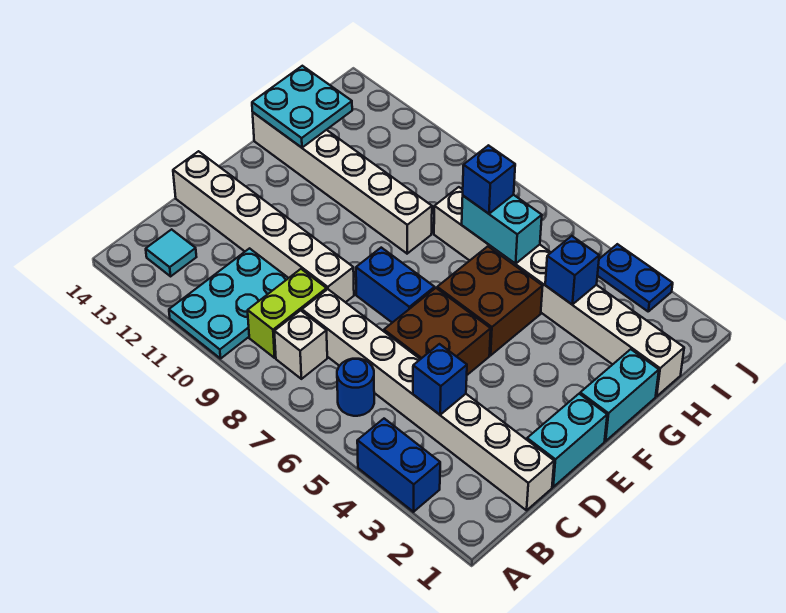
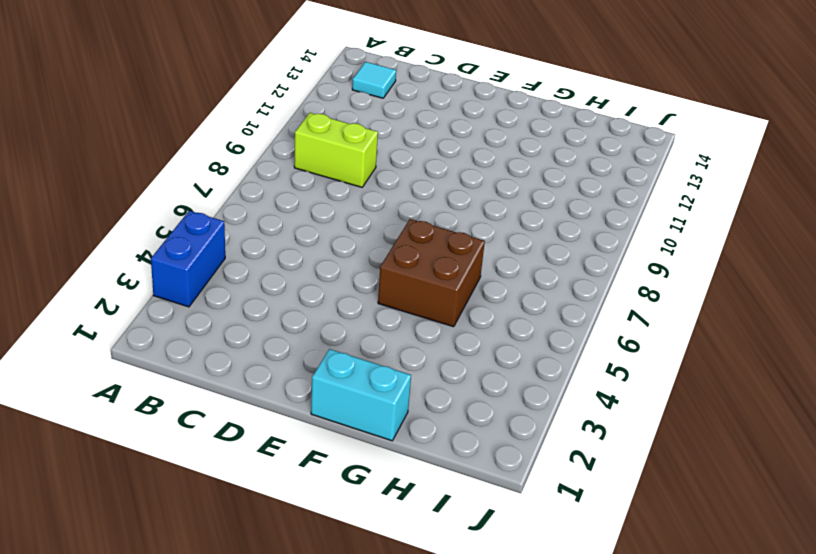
none -> cyan 2x3 plate [169,248,288,359]
none -> blue 1x1 round brick [337,359,374,416]
none -> white 1x1 brick [274,310,327,379]

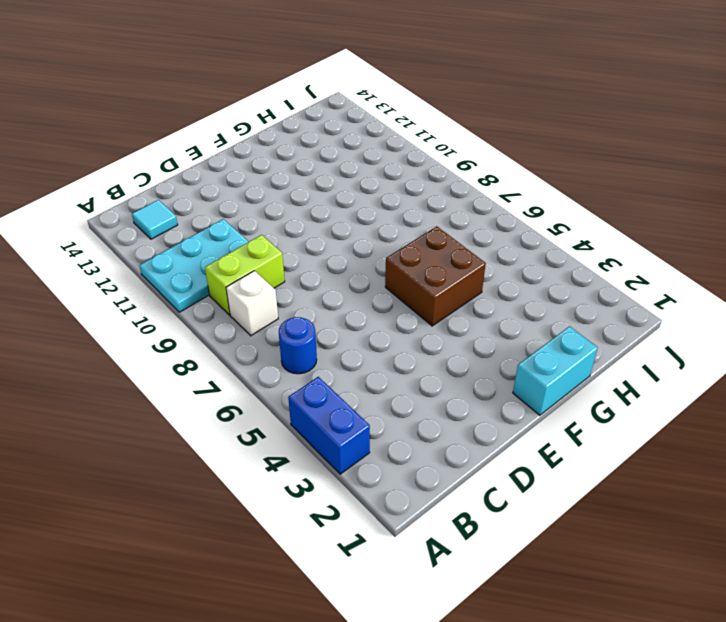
none -> white 1x8 brick [302,289,554,510]
none -> cyan 1x2 brick [527,394,607,487]
none -> brown 2x2 brick [384,288,491,375]

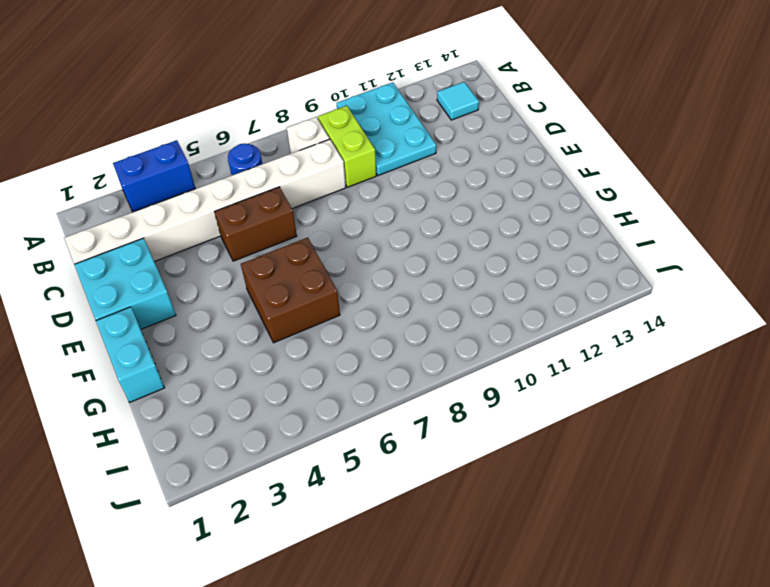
cyan 2x2 brick [74,238,176,329] -> cyan 1x2 brick [527,394,607,487]
brown 1x2 brick [215,187,297,261] -> brown 2x2 brick [384,288,491,375]
none -> white 1x6 brick [173,151,354,302]
none -> blue 1x2 brick [356,248,435,323]
none -> white 1x6 brick [253,113,432,254]

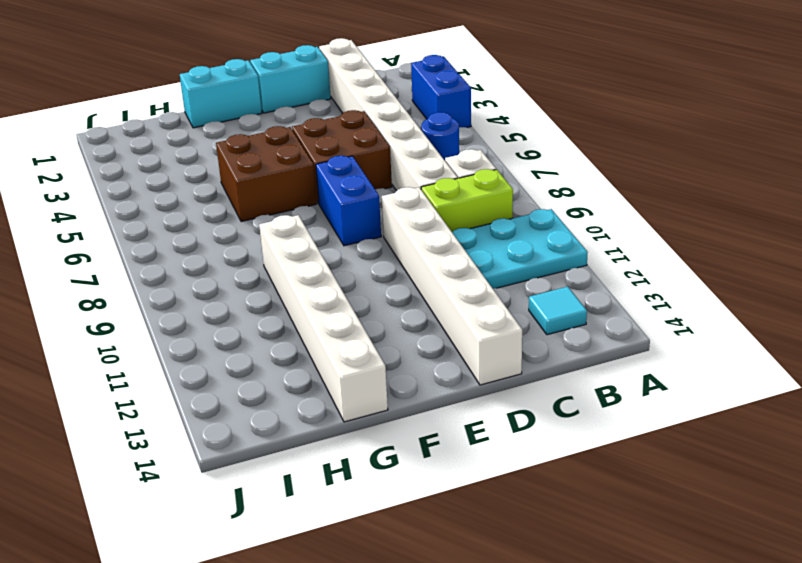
none -> white 1x8 brick [434,187,684,396]
none -> blue 1x2 plate [597,244,673,311]
none -> blue 1x1 brick [413,344,467,415]

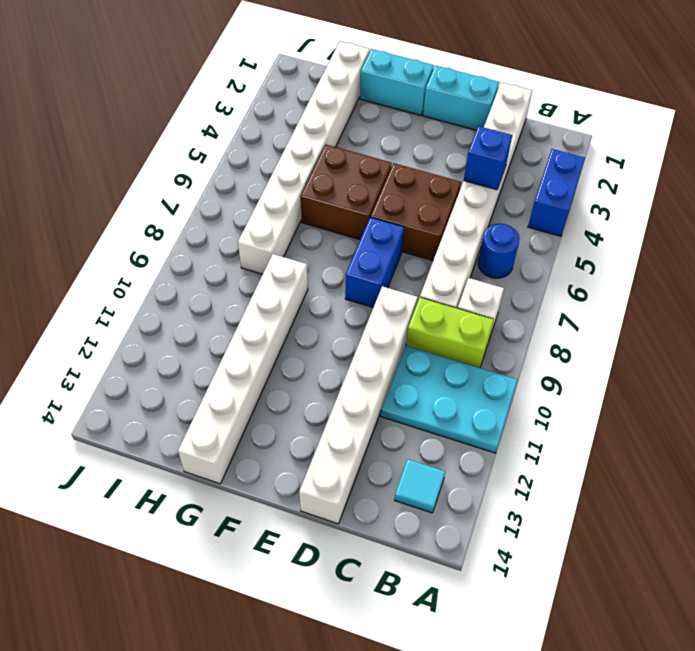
none -> blue 1x2 plate [597,244,673,311]
none -> cyan 2x2 plate [252,66,352,148]
none -> blue 1x1 brick [545,236,599,304]

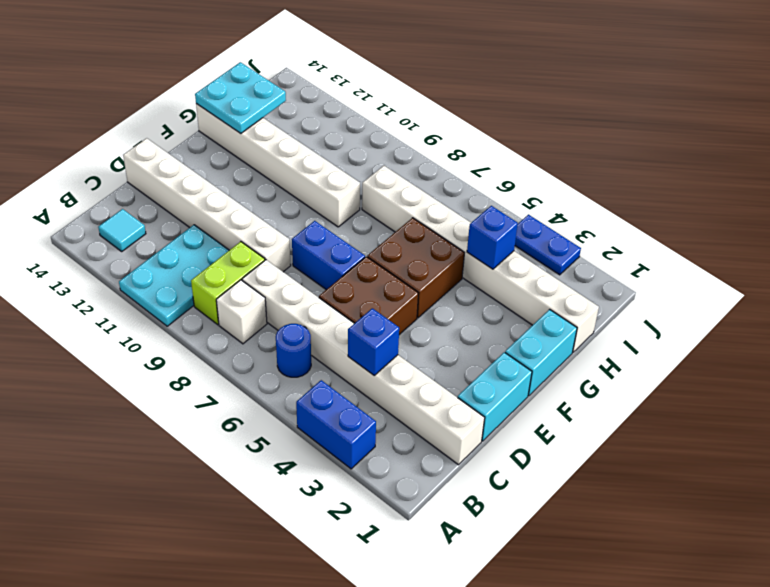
none -> cyan 1x2 brick [462,195,542,264]
none -> blue 1x1 brick [463,145,515,214]

